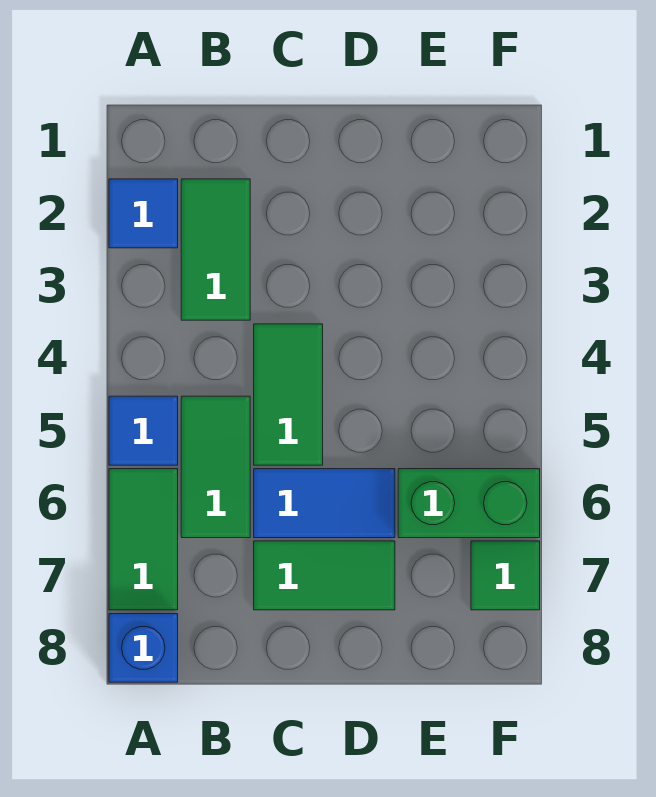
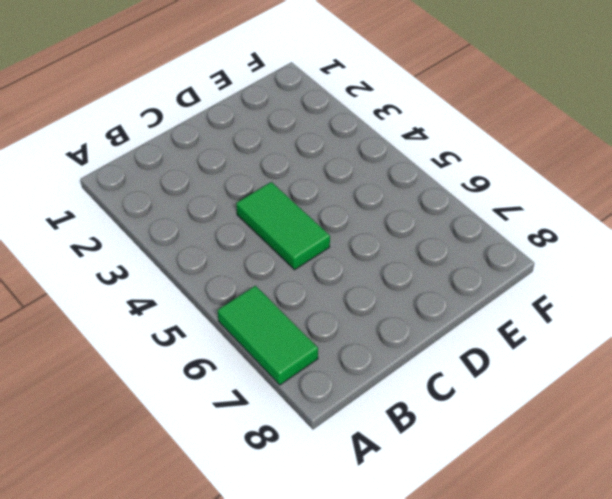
none -> blue 1x1 tile [109,179,178,248]
none -> blue 1x1 tile [109,396,178,465]

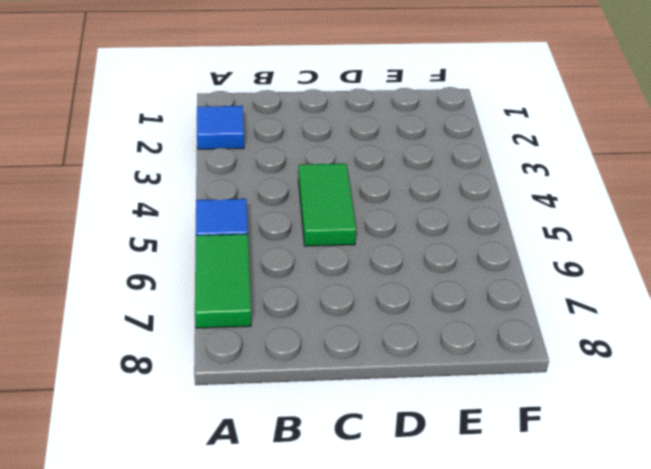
none -> blue 1x1 brick [109,614,178,682]
none -> green 1x2 tile [181,179,250,320]

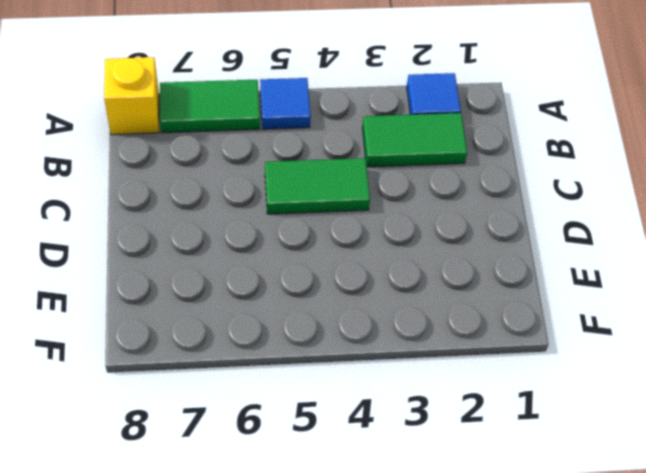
yellow 1x1 brick [104,57,159,135] -> blue 1x1 brick [109,614,178,682]
none -> green 1x2 tile [181,396,250,538]
none -> blue 1x2 tile [254,469,395,538]

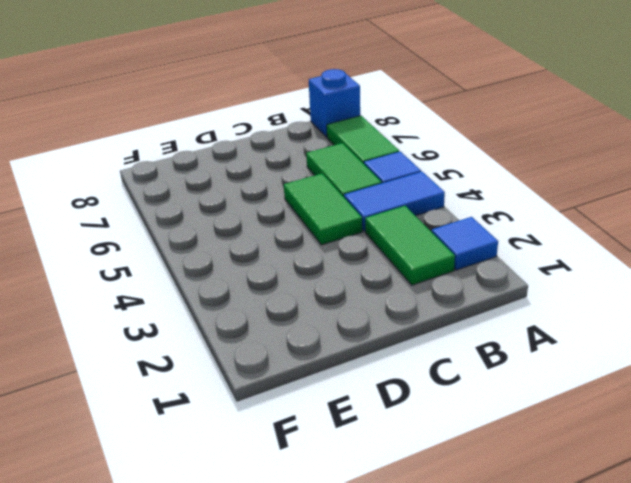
blue 1x2 tile [344,172,445,232] -> blue 1x2 tile moved to [254,469,395,538]
none -> green 1x2 tile [254,541,395,610]
none -> green 1x2 brick [398,469,540,538]

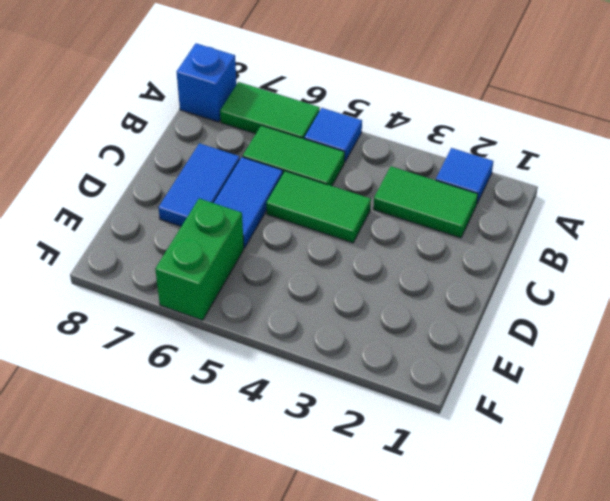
blue 1x2 tile [158,143,240,226] -> green 1x2 tile [254,541,395,610]
none -> green 1x1 tile [471,541,540,610]

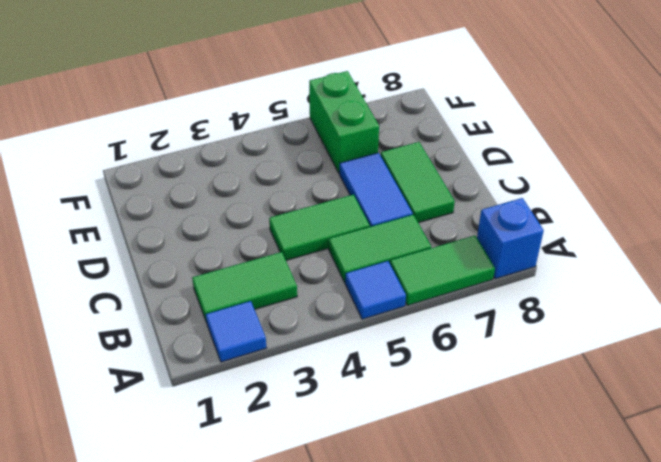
none -> green 1x1 tile [471,541,540,610]

